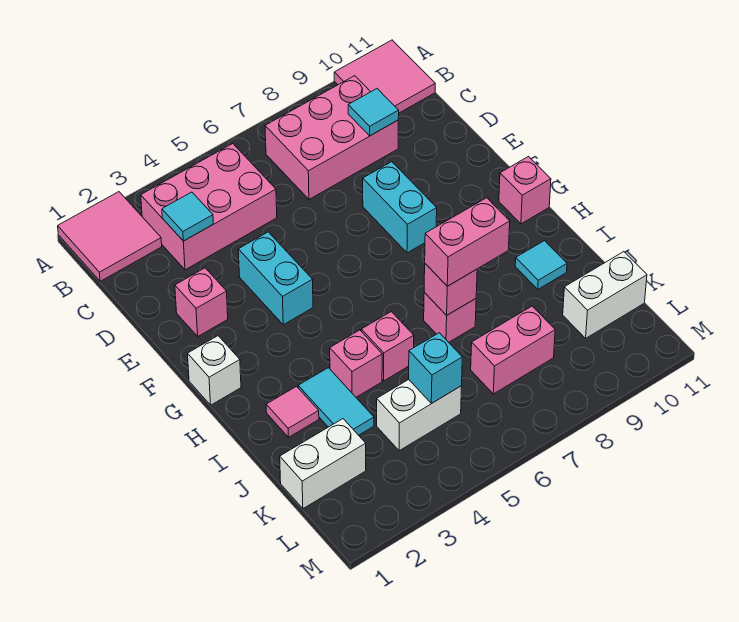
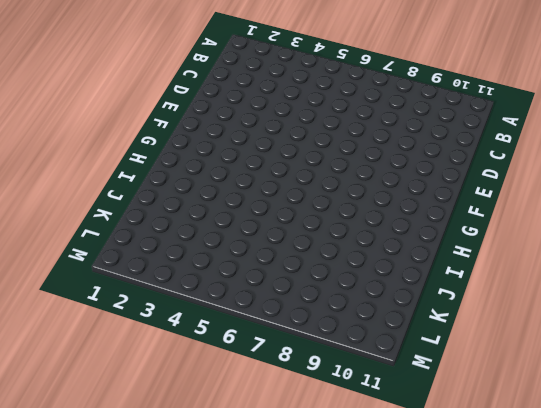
none -> pink 2x2 tile [58,192,162,281]
none -> pink 2x2 tile [334,40,435,113]
none -> pink 2x3 brick [141,144,277,270]

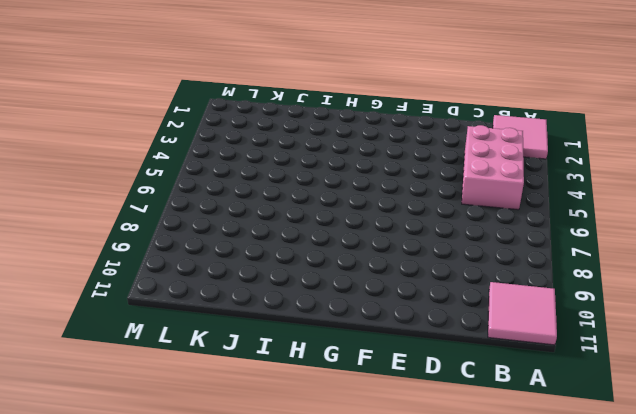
none -> pink 2x3 brick [265,76,398,199]
none -> pink 1x1 brick [175,268,228,336]
none -> cyan 1x2 brick [238,232,313,325]

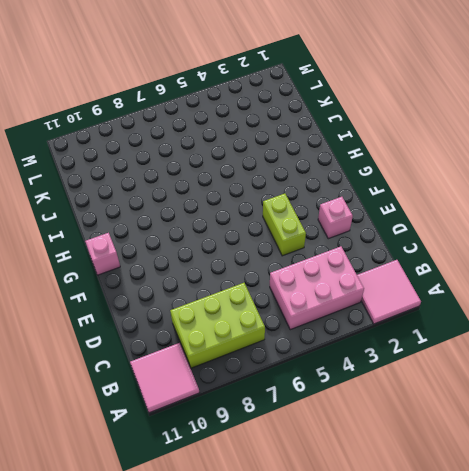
lime 2x3 brick [170,283,265,368] -> pink 2x3 brick [265,76,398,199]
lime 1x2 brick [263,194,306,256] -> cyan 1x2 brick [238,232,313,325]
none -> cyan 1x2 brick [363,162,437,253]
none -> white 1x1 brick [188,336,241,405]
none -> pink 1x1 tile [266,386,319,437]

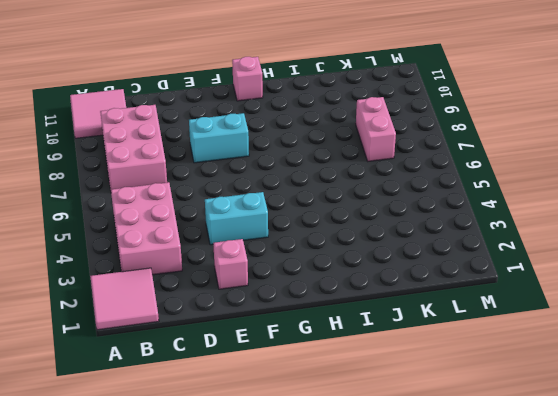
none -> white 1x1 brick [188,336,241,405]
none -> pink 1x1 tile [266,386,319,437]
none -> cyan 1x2 tile [298,368,374,435]

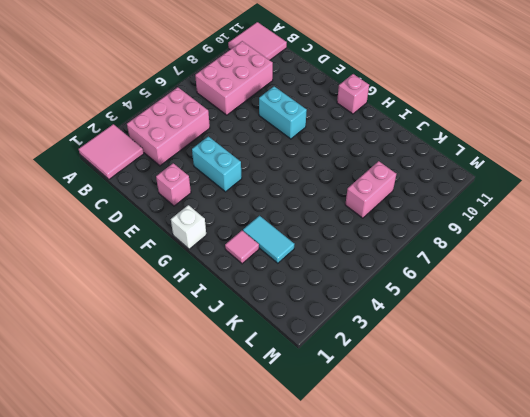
none -> pink 1x1 brick [330,330,382,397]
none -> pink 1x1 brick [361,312,414,381]
none -> pink 1x1 brick [424,293,476,342]

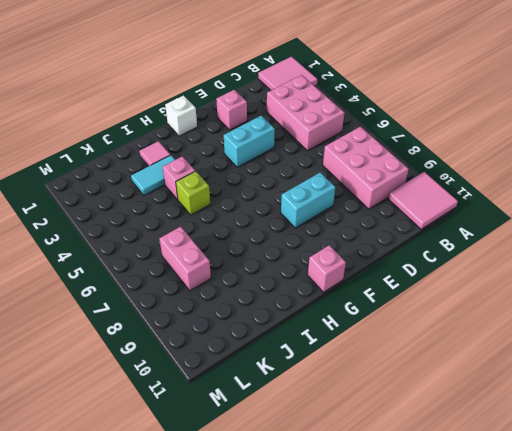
lime 1x1 brick [176,171,210,215] -> pink 1x1 brick [361,312,414,381]
none -> pink 1x1 brick [424,293,476,342]
none -> cyan 1x1 tile [515,241,567,289]
none -> white 1x2 brick [280,419,366,509]

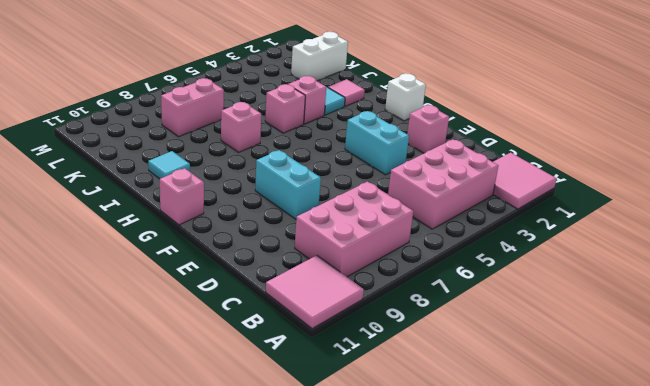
none -> white 1x2 brick [377,380,462,451]
none -> white 1x2 brick [563,252,647,338]
none -> cyan 1x1 tile [162,192,213,241]

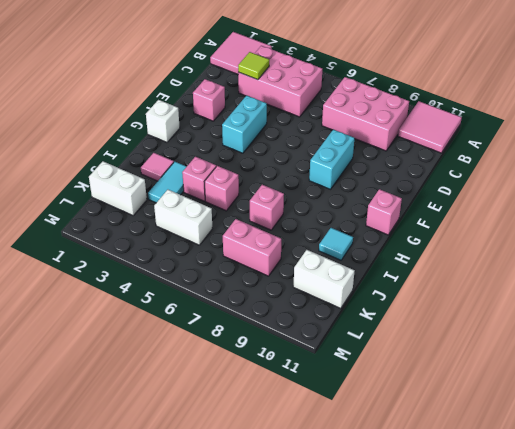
lime 1x1 tile [238,52,269,80] -> cyan 1x1 tile [162,192,213,241]
none -> cyan 1x1 tile [348,89,399,136]
none -> pink 1x1 brick [424,264,477,315]
none -> cyan 1x1 brick [409,333,462,404]

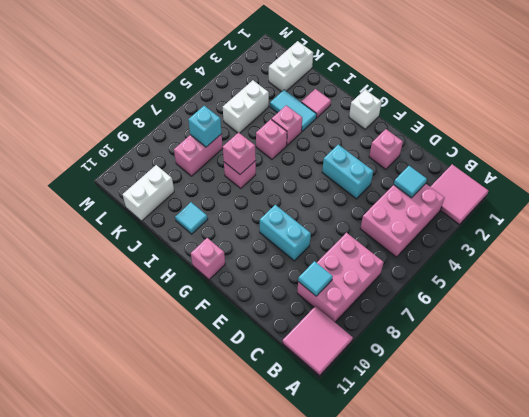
cyan 1x1 brick [188,106,222,147] -> cyan 1x1 brick moved to [409,333,462,404]
none -> pink 1x2 brick [425,198,510,286]

